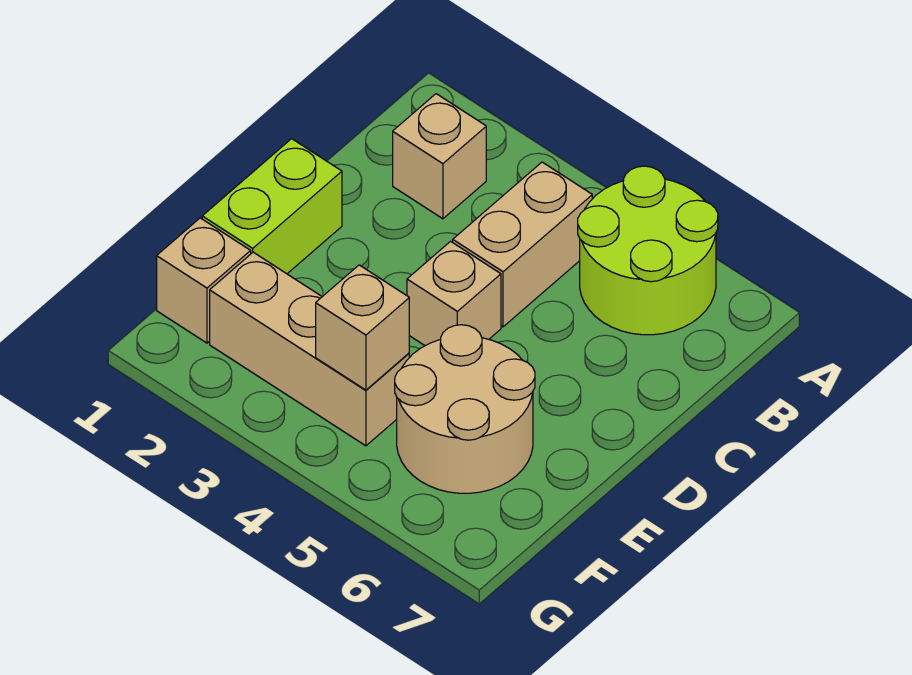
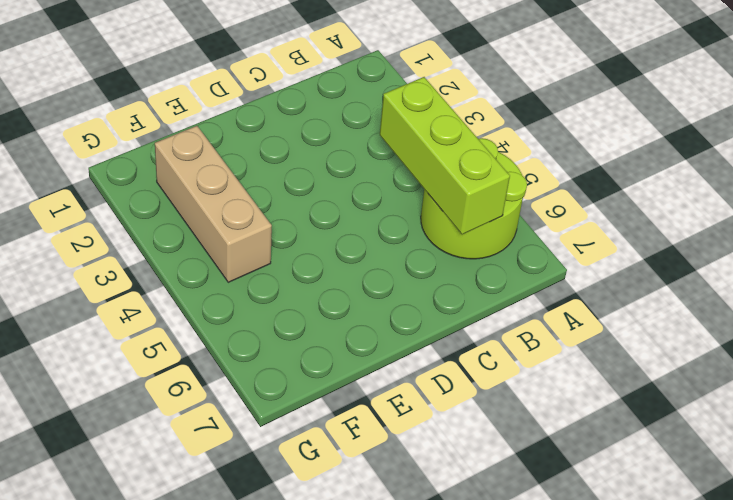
lime 1x3 brick [380,77,510,234] -> none
none -> tan 1x1 brick [393,94,486,219]
none -> tan 1x2 brick [453,162,592,327]

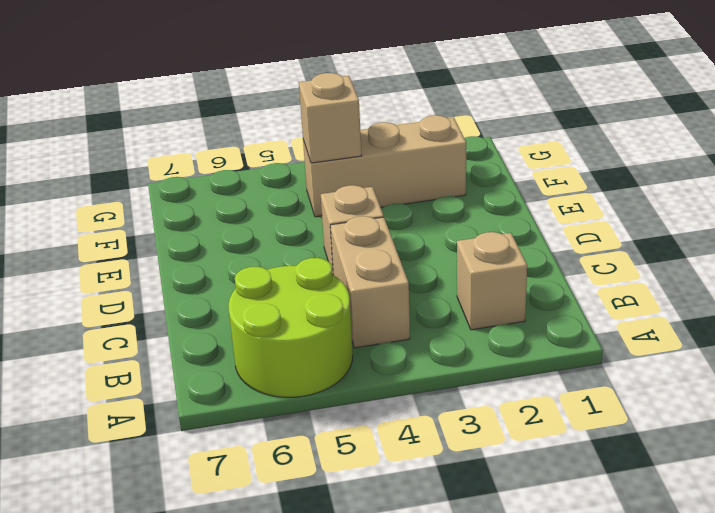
none -> lime 1x2 brick [202,139,342,274]
none -> tan 2x2 round brick [395,325,535,493]

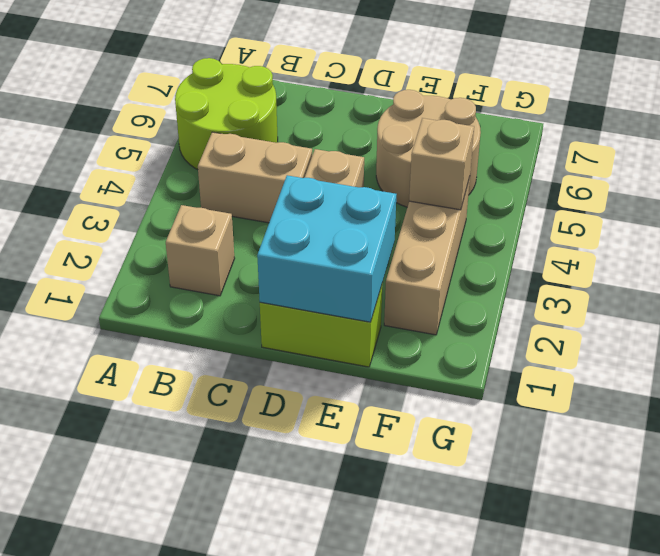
cyan 2x2 brick [257,175,396,322] -> none
none -> tan 1x1 brick [157,218,251,343]

